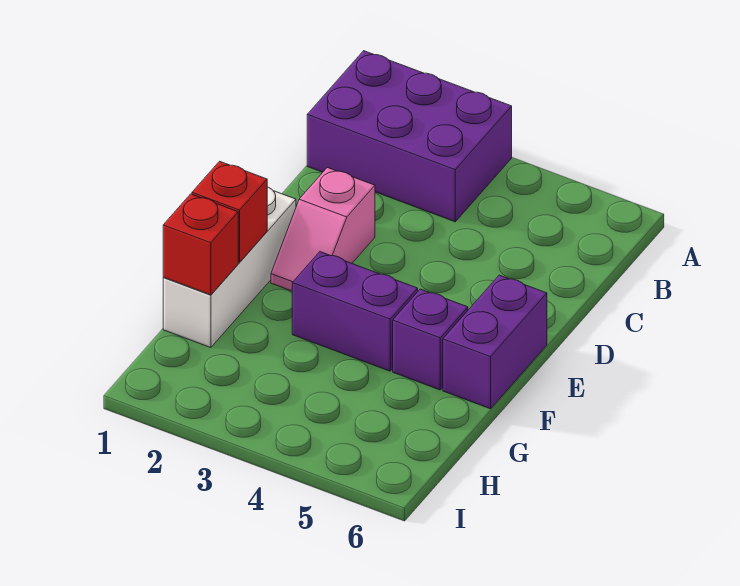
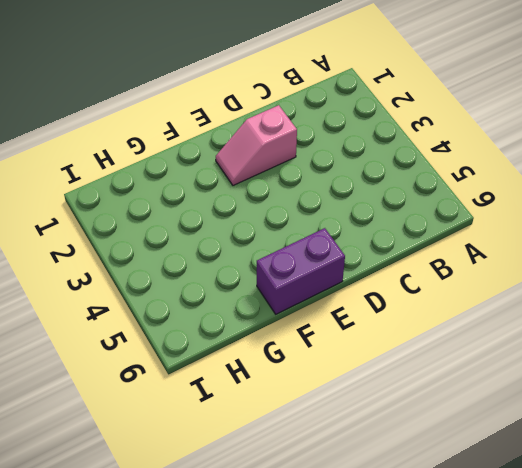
none -> purple 2x3 brick [307,51,512,222]
none -> white 1x3 brick [163,187,296,348]

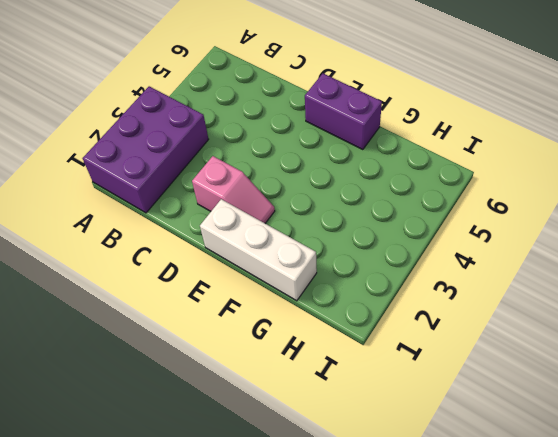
none -> purple 1x2 brick [292,252,418,371]
none -> purple 1x1 brick [393,289,468,390]

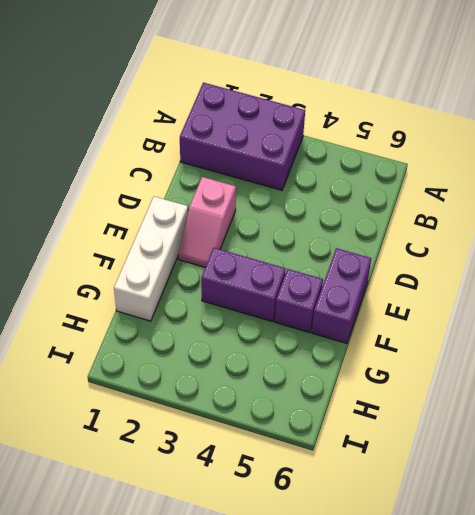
none -> red 1x1 brick [192,161,267,262]
none -> red 1x1 brick [163,194,238,295]

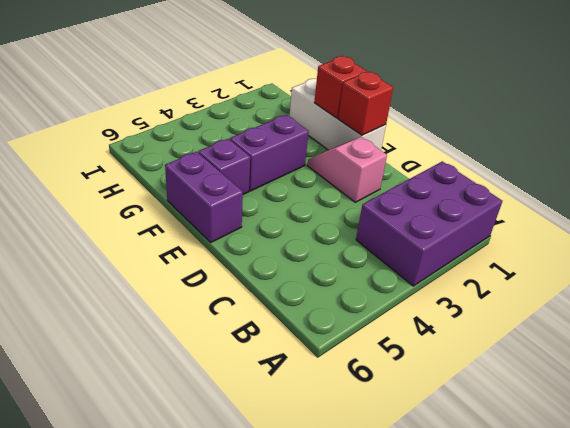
red 1x1 brick [338,72,393,135] -> red 1x1 brick moved to [163,194,238,295]

